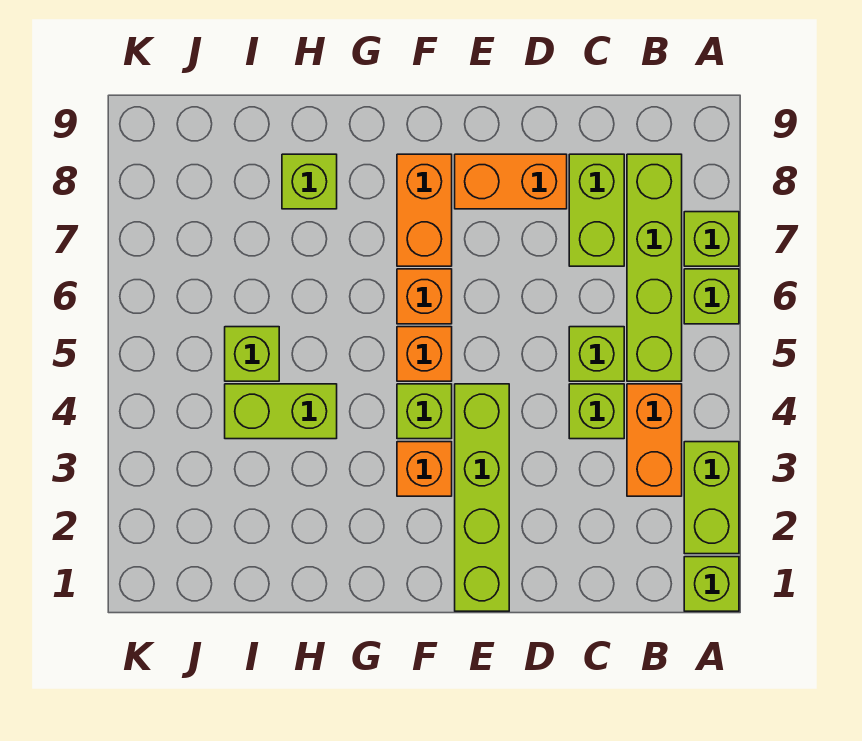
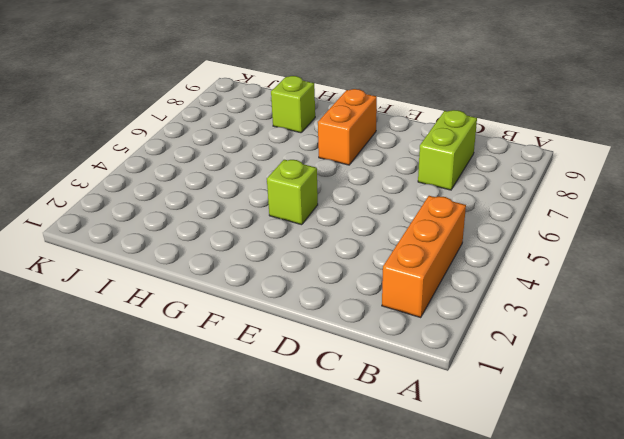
orange 1x3 brick [382,196,466,317] -> orange 1x2 brick [627,384,682,496]
none -> lime 1x1 brick [684,557,739,611]
none -> lime 1x2 brick [684,442,739,554]
none -> lime 1x1 brick [684,269,739,324]

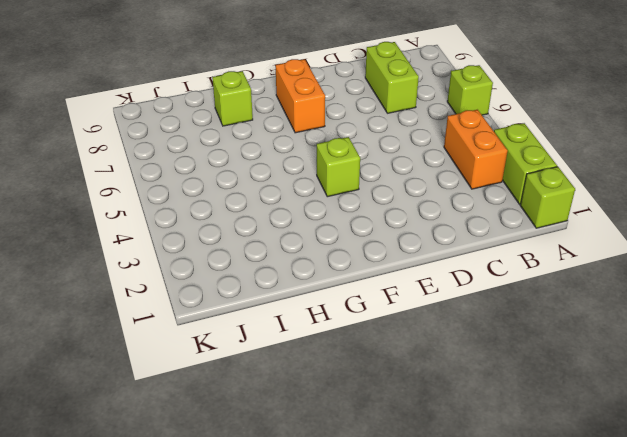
none -> lime 1x1 brick [684,212,739,266]
none -> lime 1x4 brick [627,154,682,381]
none -> lime 1x1 brick [569,384,624,439]

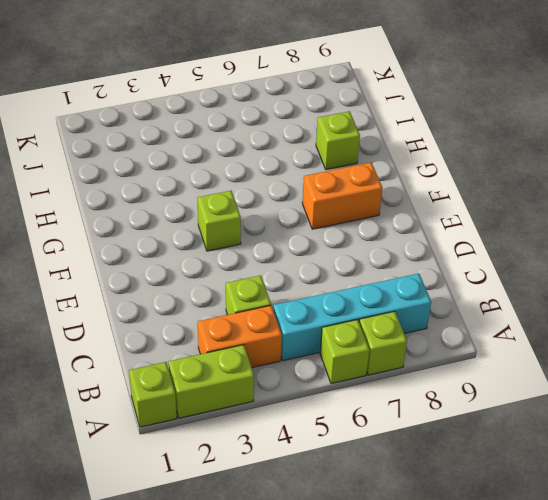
cyan 1x4 brick [273,273,431,361] -> lime 1x4 brick [627,154,682,381]
none -> lime 1x1 brick [569,327,624,381]
none -> lime 1x2 brick [569,154,624,266]
none -> orange 1x2 brick [455,154,567,209]

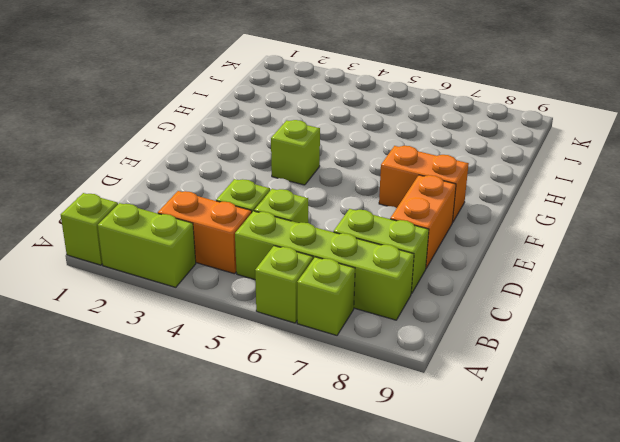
none -> lime 1x4 brick [455,384,509,611]
none -> orange 1x1 brick [397,442,452,496]
none -> orange 1x1 brick [397,327,452,381]

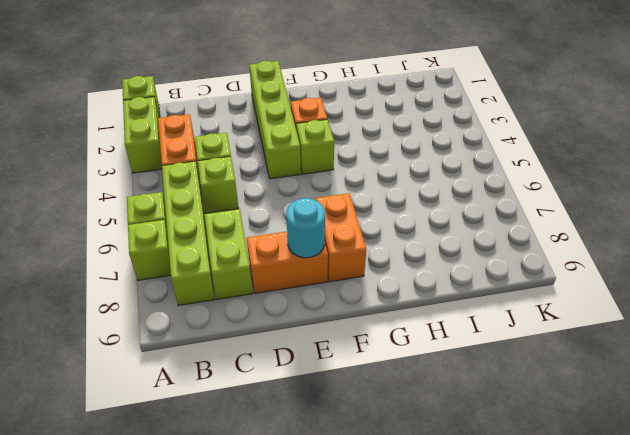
cyan 1x1 round brick [286,198,325,258] -> none
none -> orange 1x1 brick [397,327,452,381]
none -> orange 1x1 brick [397,269,452,324]
none -> lime 1x2 brick [225,384,337,439]

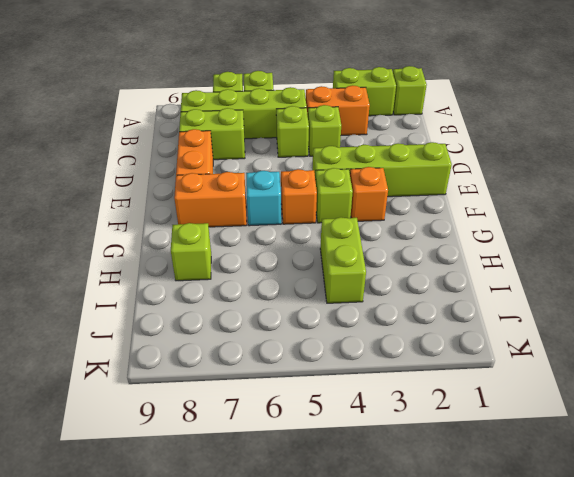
cyan 1x1 brick [246,171,281,226] -> orange 1x1 brick [397,269,452,324]
none -> lime 1x1 brick [225,327,279,381]

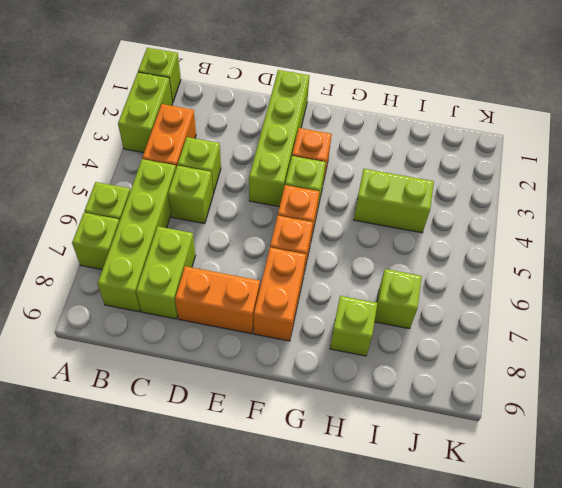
lime 1x1 brick [375,269,422,329] -> lime 1x1 brick moved to [225,327,279,381]

